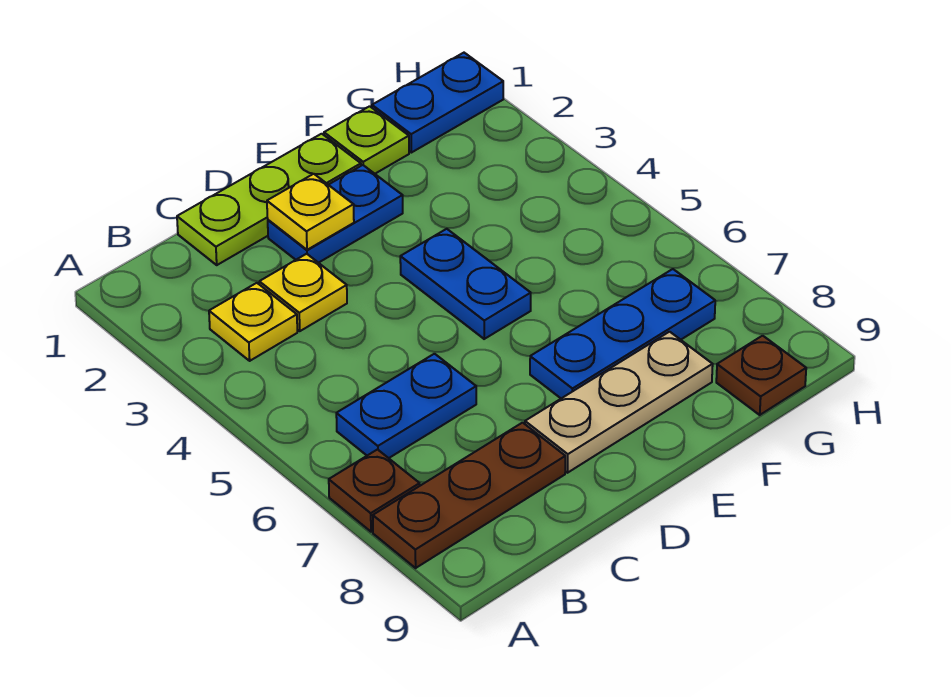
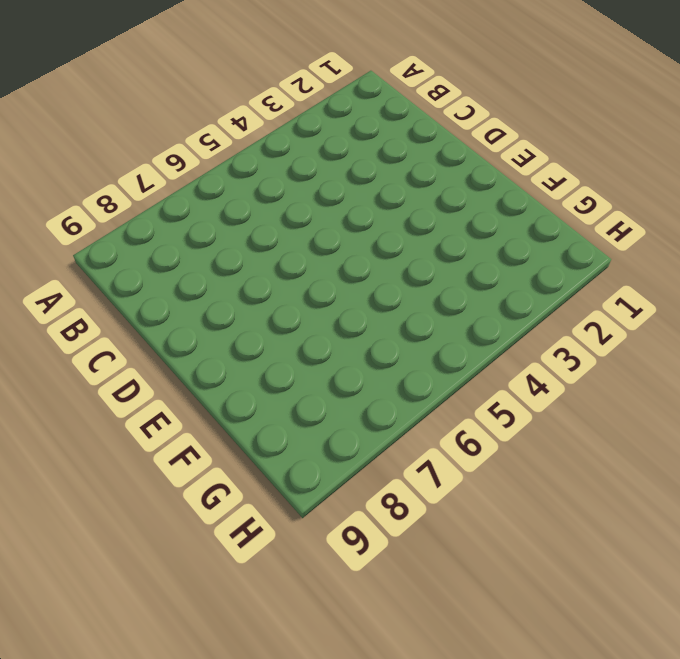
none -> brown 1x1 plate [329,450,420,532]
none -> brown 1x3 plate [373,423,565,568]
none -> yellow 1x1 plate [209,283,297,361]

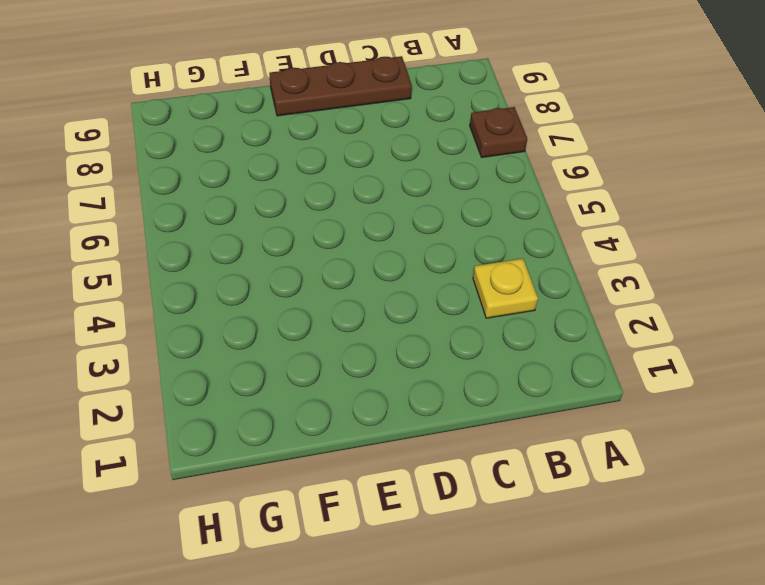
brown 1x3 plate [269,56,412,116] -> brown 1x3 plate moved to [373,423,565,568]
none -> blue 1x2 plate [336,354,476,458]
none -> lime 1x3 plate [177,134,361,265]
none -> yellow 1x1 plate [259,254,347,331]

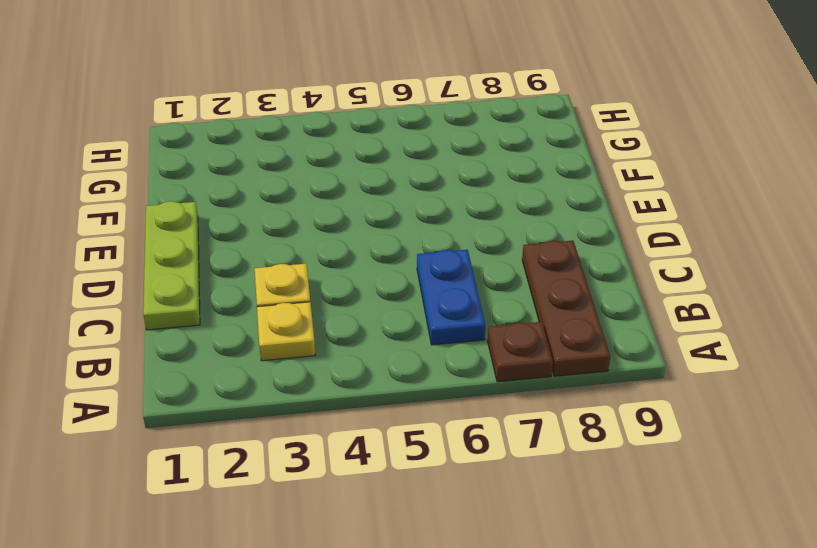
none -> blue 1x2 plate [268,165,403,263]
none -> tan 1x3 plate [525,332,713,473]
none -> blue 1x2 plate [400,229,531,339]

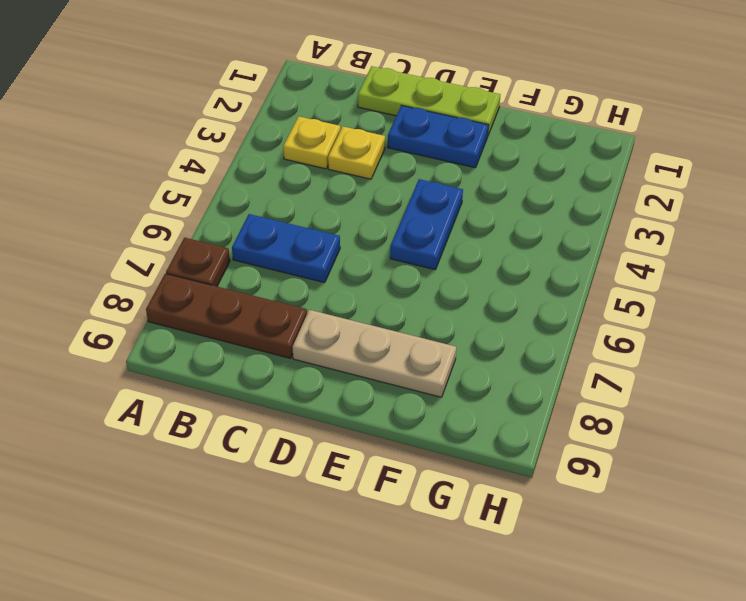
none -> blue 1x3 plate [530,269,715,398]
none -> lime 1x1 plate [324,106,409,174]
none -> blue 1x2 plate [372,53,503,153]

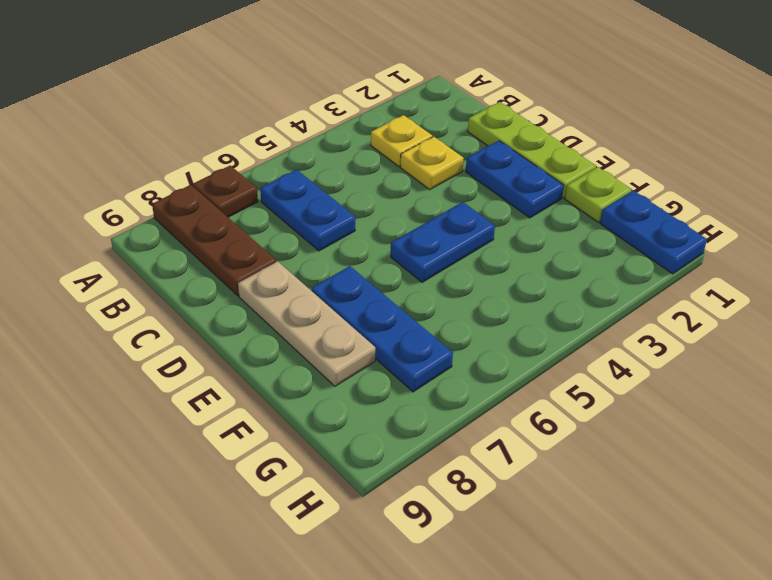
none -> brown 1x1 plate [716,336,806,415]
none -> yellow 1x1 plate [267,174,354,250]

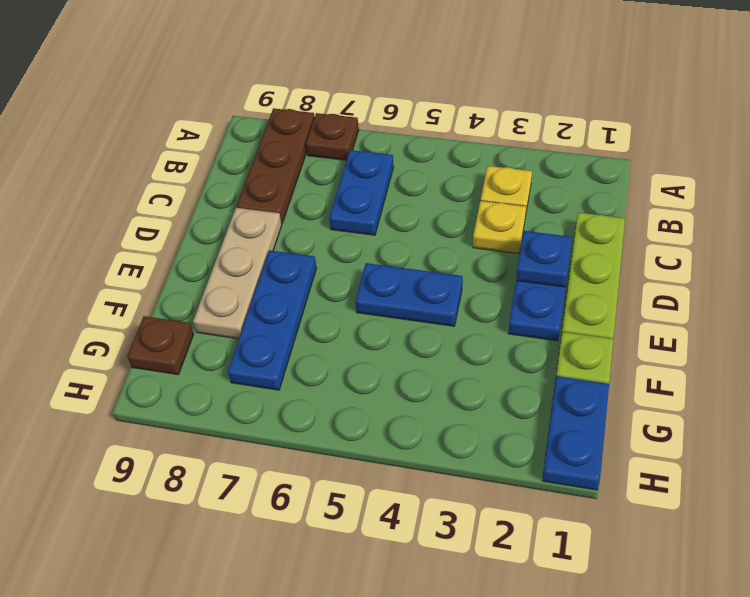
blue 1x1 plate [516,231,572,287] -> yellow 1x1 plate [267,174,354,250]

